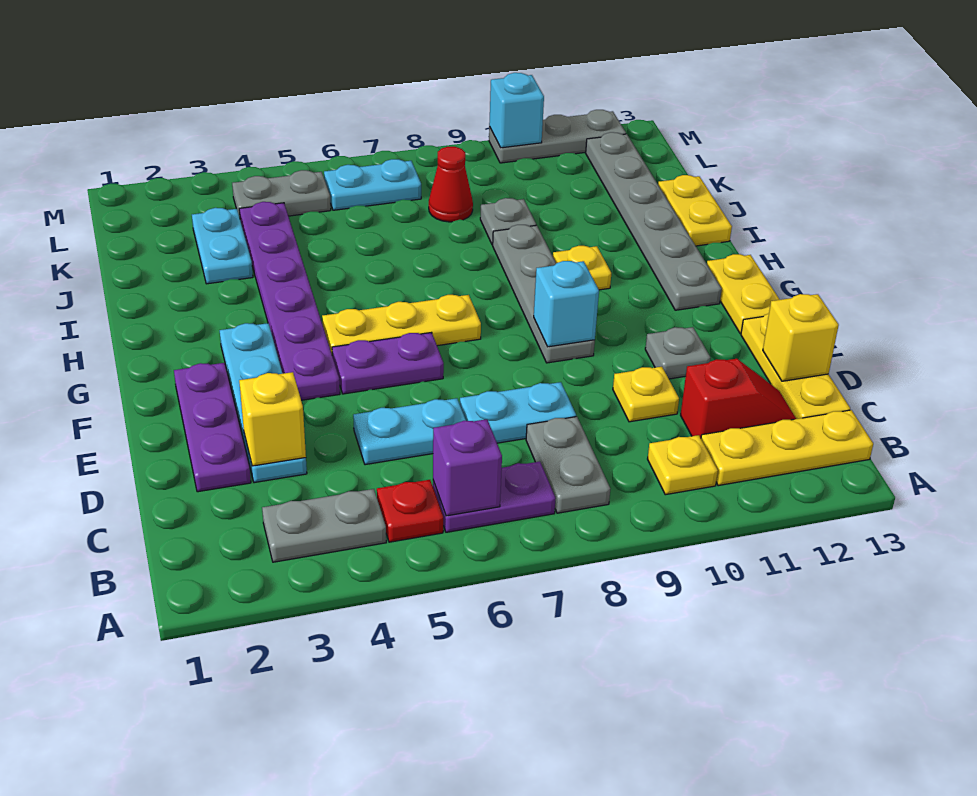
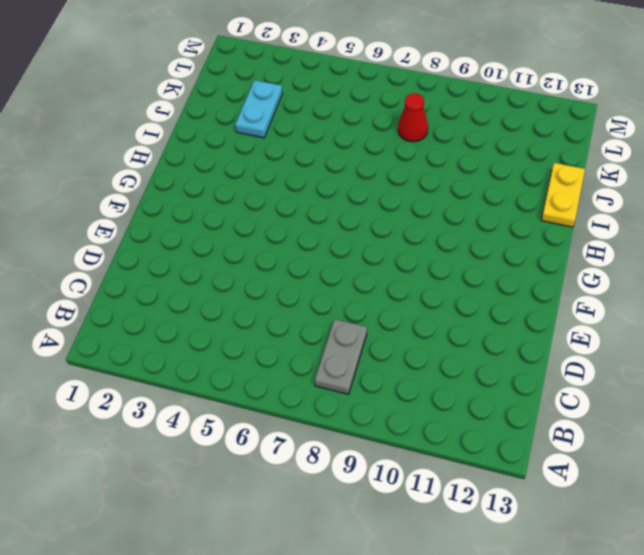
none -> grey 1x2 plate [262,489,386,562]
none -> red 1x1 plate [377,480,443,542]
none -> purple 1x2 plate [433,461,556,532]
none -> yellow 1x1 plate [648,435,718,495]

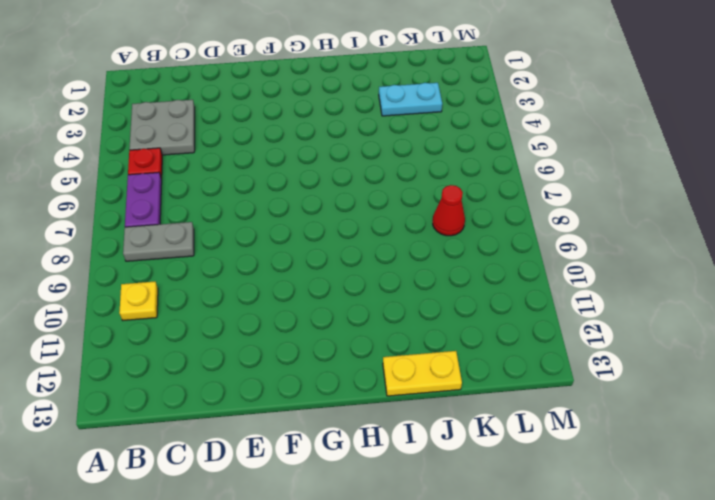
grey 2x2 plate [129,100,195,155] -> grey 1x2 plate [262,489,386,562]
none -> yellow 1x3 plate [701,410,873,486]
none -> red 1x2 slope [681,359,796,438]
none -> yellow 1x3 plate [741,314,850,419]
none -> purple 1x3 plate [174,363,251,492]

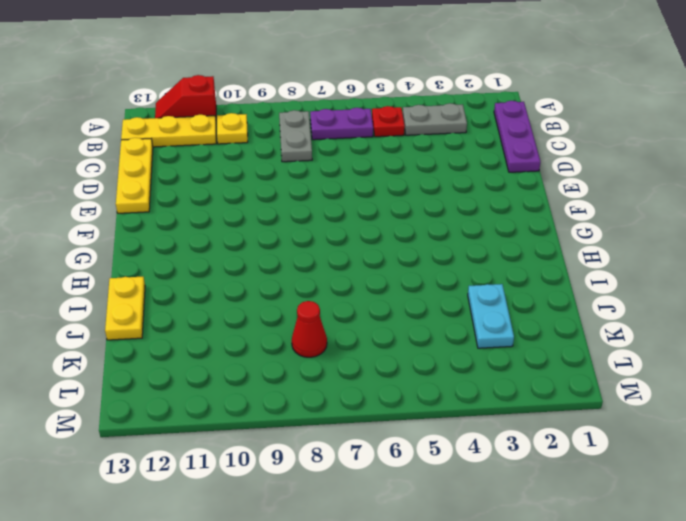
red 1x2 slope [155,75,216,118] -> red 1x2 slope moved to [681,359,796,438]
purple 1x3 plate [494,101,540,172] -> purple 1x3 plate moved to [174,363,251,492]
none -> cyan 1x4 plate [220,323,307,483]
none -> cyan 1x2 plate [353,398,466,465]
none -> cyan 1x2 plate [460,382,576,443]
none -> yellow 1x1 plate [613,367,679,422]

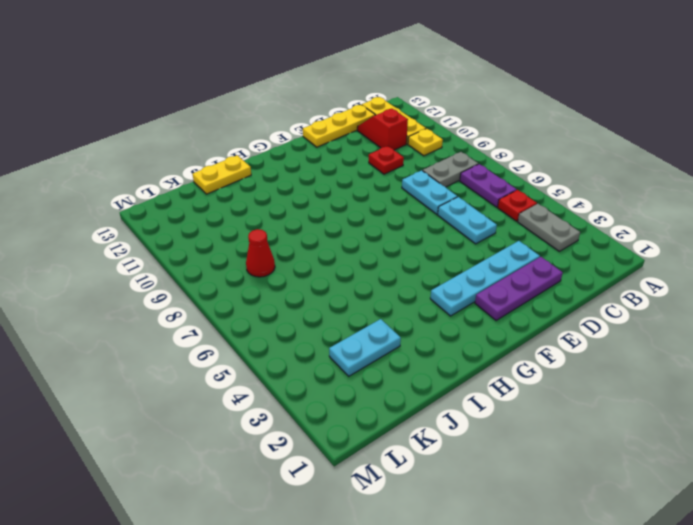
red 1x1 plate [369,146,404,174] -> yellow 1x1 plate [613,367,679,422]
none -> grey 1x1 plate [645,327,710,379]
none -> purple 1x6 plate [239,202,340,400]
none -> purple 1x2 plate [332,333,444,394]
none -> grey 1x4 plate [493,225,595,363]

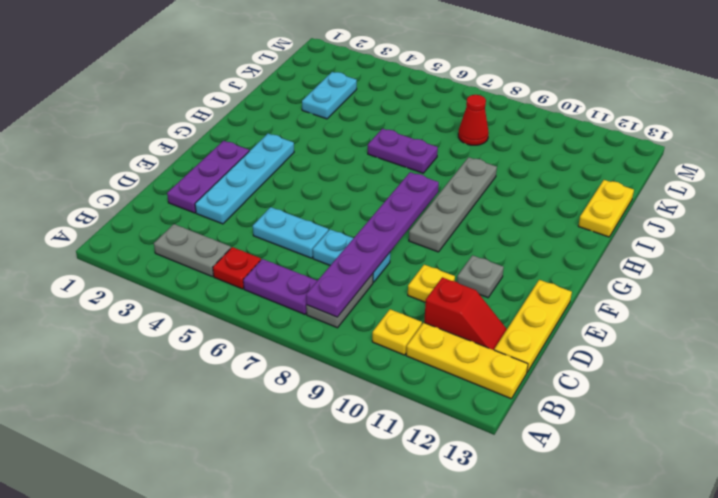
purple 1x6 plate [306,172,439,317] -> purple 1x6 plate moved to [239,202,340,400]
purple 1x2 plate [368,129,438,173] -> purple 1x2 plate moved to [332,333,444,394]
none -> yellow 1x2 plate [707,254,780,333]
none -> yellow 1x3 plate [322,295,481,353]
none -> grey 1x6 plate [586,132,722,310]
none -> yellow 1x1 plate [553,246,611,290]

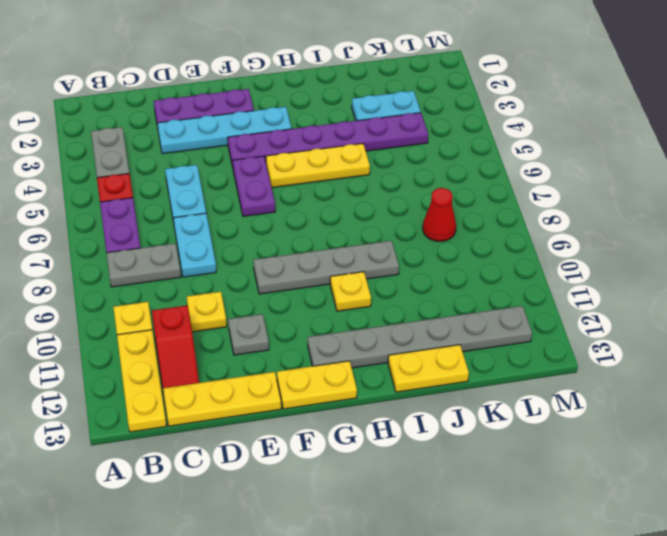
yellow 1x3 plate [266,143,370,188] -> yellow 1x3 plate turned to [322,295,481,353]
none -> grey 1x1 plate [480,198,536,245]
none -> grey 1x2 plate [232,170,331,217]
none -> cyan 1x2 plate [324,159,421,210]
none -> grey 1x3 plate [489,110,626,163]

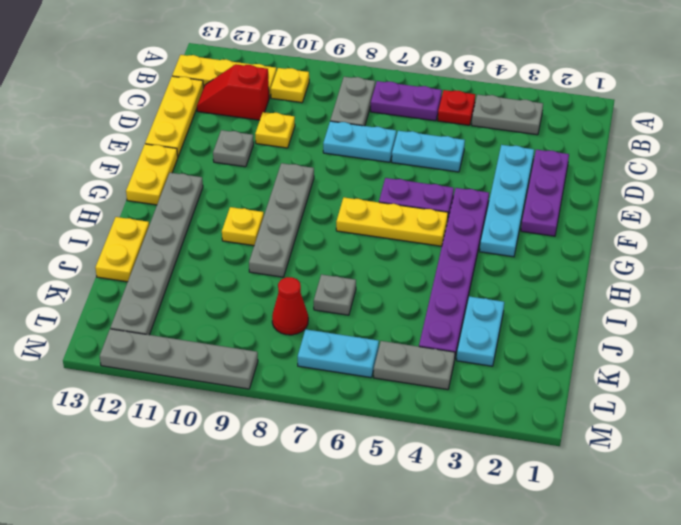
grey 1x1 plate [314,274,356,315] -> grey 1x1 plate moved to [480,198,536,245]
grey 1x4 plate [100,329,258,389] -> grey 1x3 plate [489,110,626,163]
none -> purple 1x1 brick [433,419,502,516]
none -> yellow 1x1 brick [239,372,306,466]
none -> yellow 1x1 brick [763,294,839,381]
none -> cyan 1x1 brick [534,261,599,347]

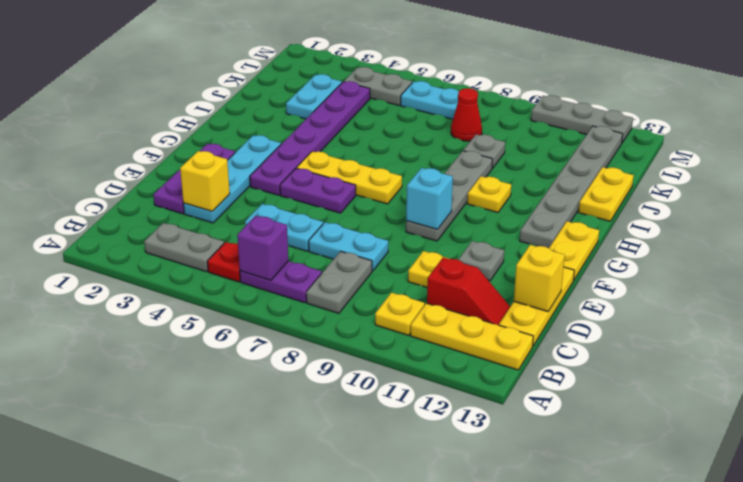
none -> cyan 1x1 brick [489,73,544,148]

